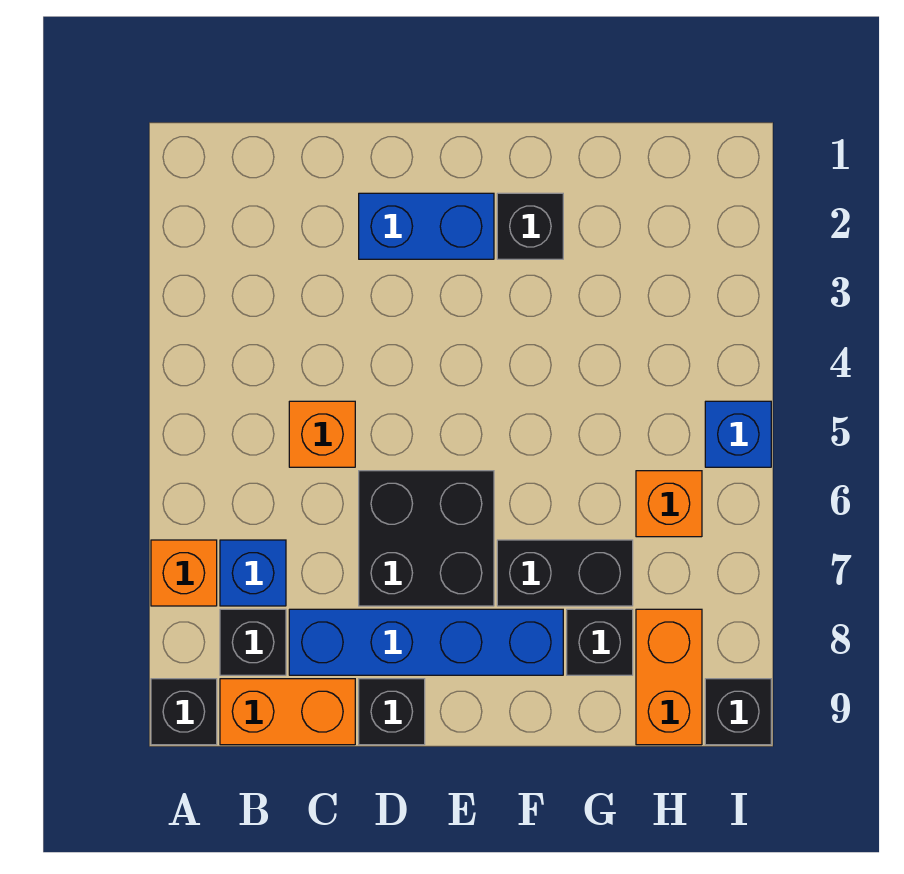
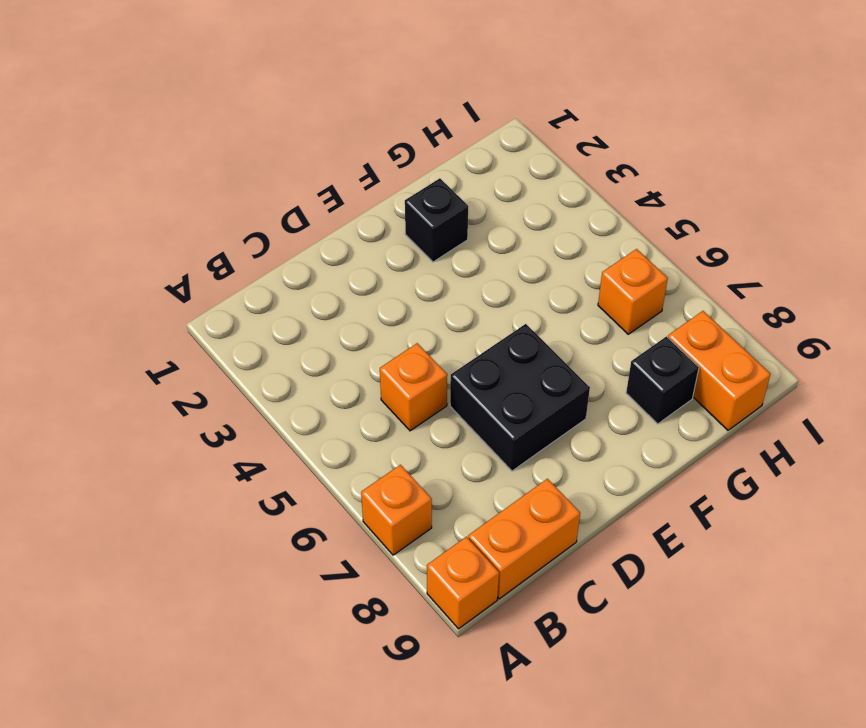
orange 1x1 brick [427,537,499,629] -> black 1x1 brick [151,679,217,745]
none -> blue 1x1 brick [220,540,286,606]
none -> black 1x1 brick [220,609,286,675]
none -> blue 1x4 brick [289,609,563,675]

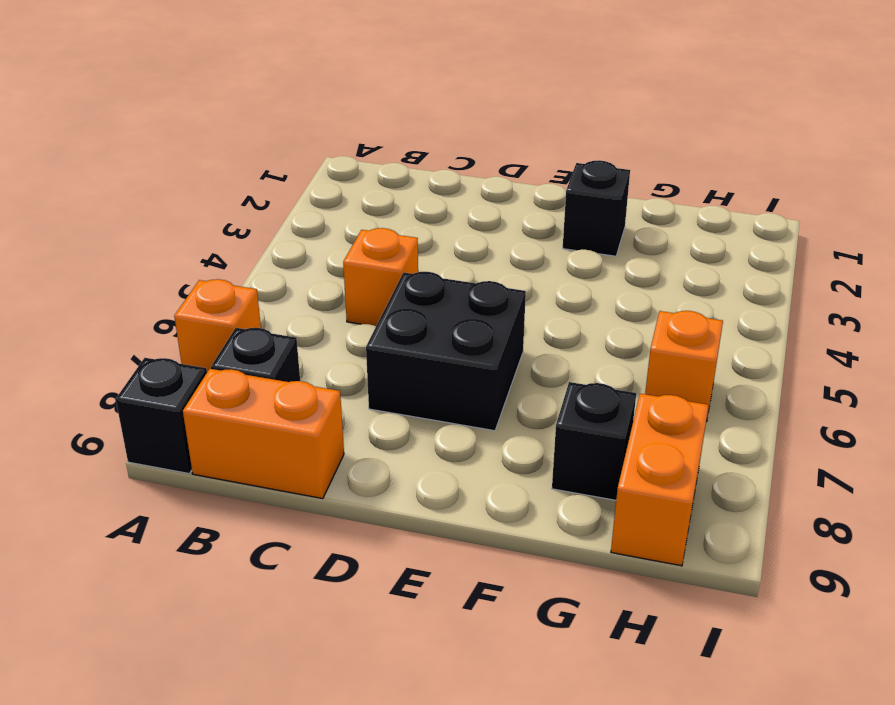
none -> blue 1x1 brick [220,540,286,606]
none -> blue 1x4 brick [289,609,563,675]
none -> blue 1x2 brick [359,193,494,259]

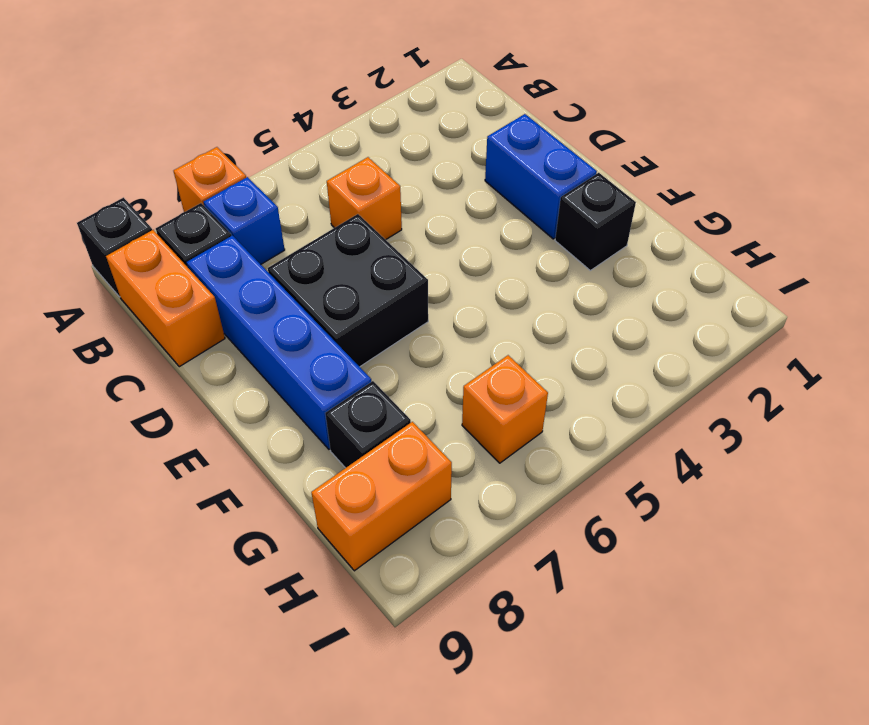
none -> black 1x1 brick [359,679,425,745]
none -> black 1x2 brick [497,540,633,606]
none -> blue 1x1 brick [705,401,771,467]

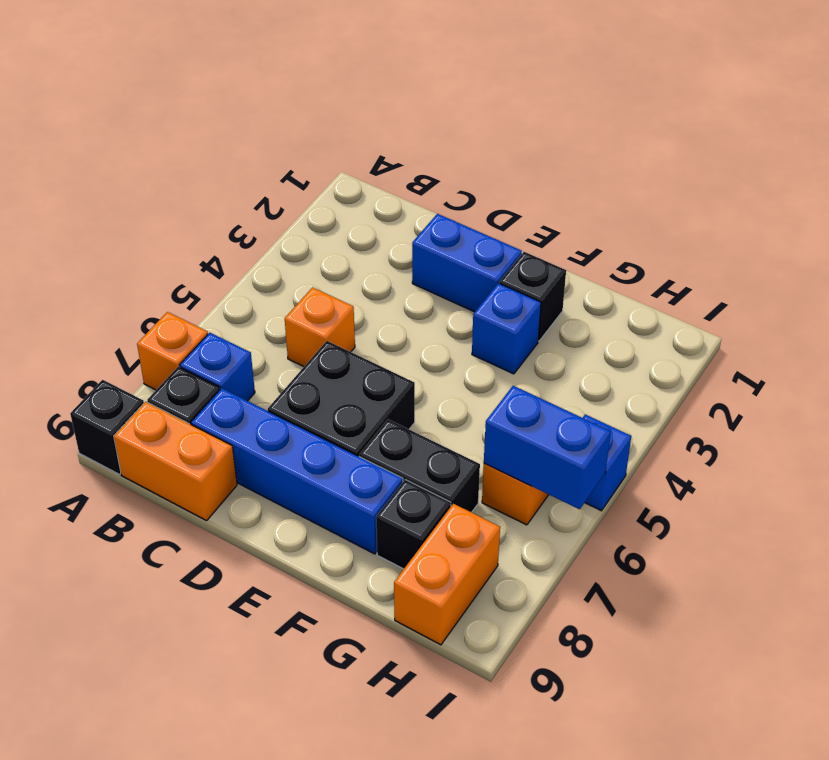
blue 1x1 brick [472,283,541,374] -> none
blue 1x2 brick [484,386,611,509] -> none
none -> black 1x1 brick [359,679,425,745]
none -> black 1x1 brick [705,679,771,745]

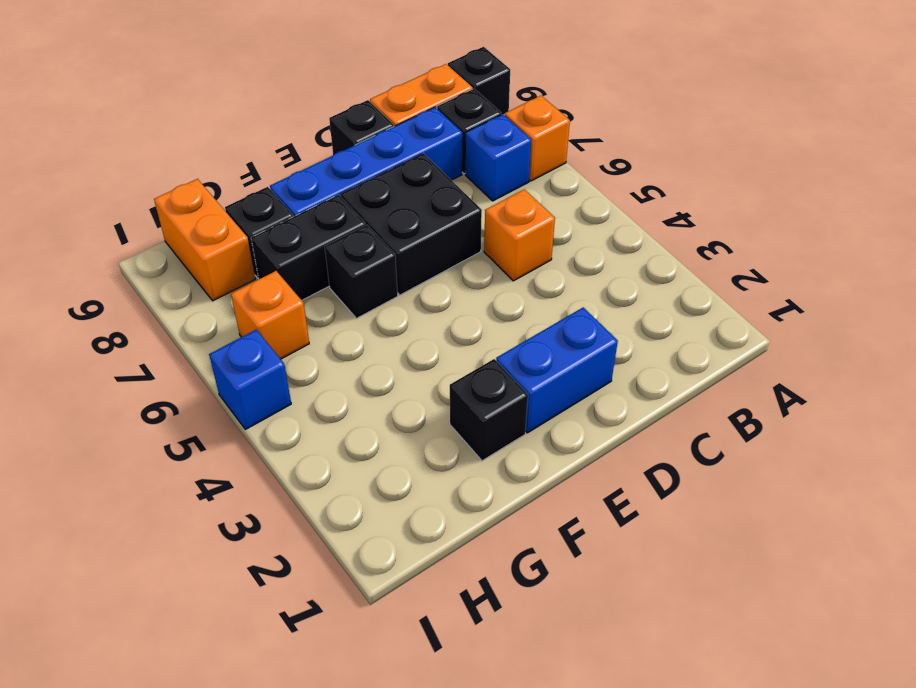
black 1x1 brick [325,225,398,318] -> black 1x1 brick moved to [705,679,771,745]

